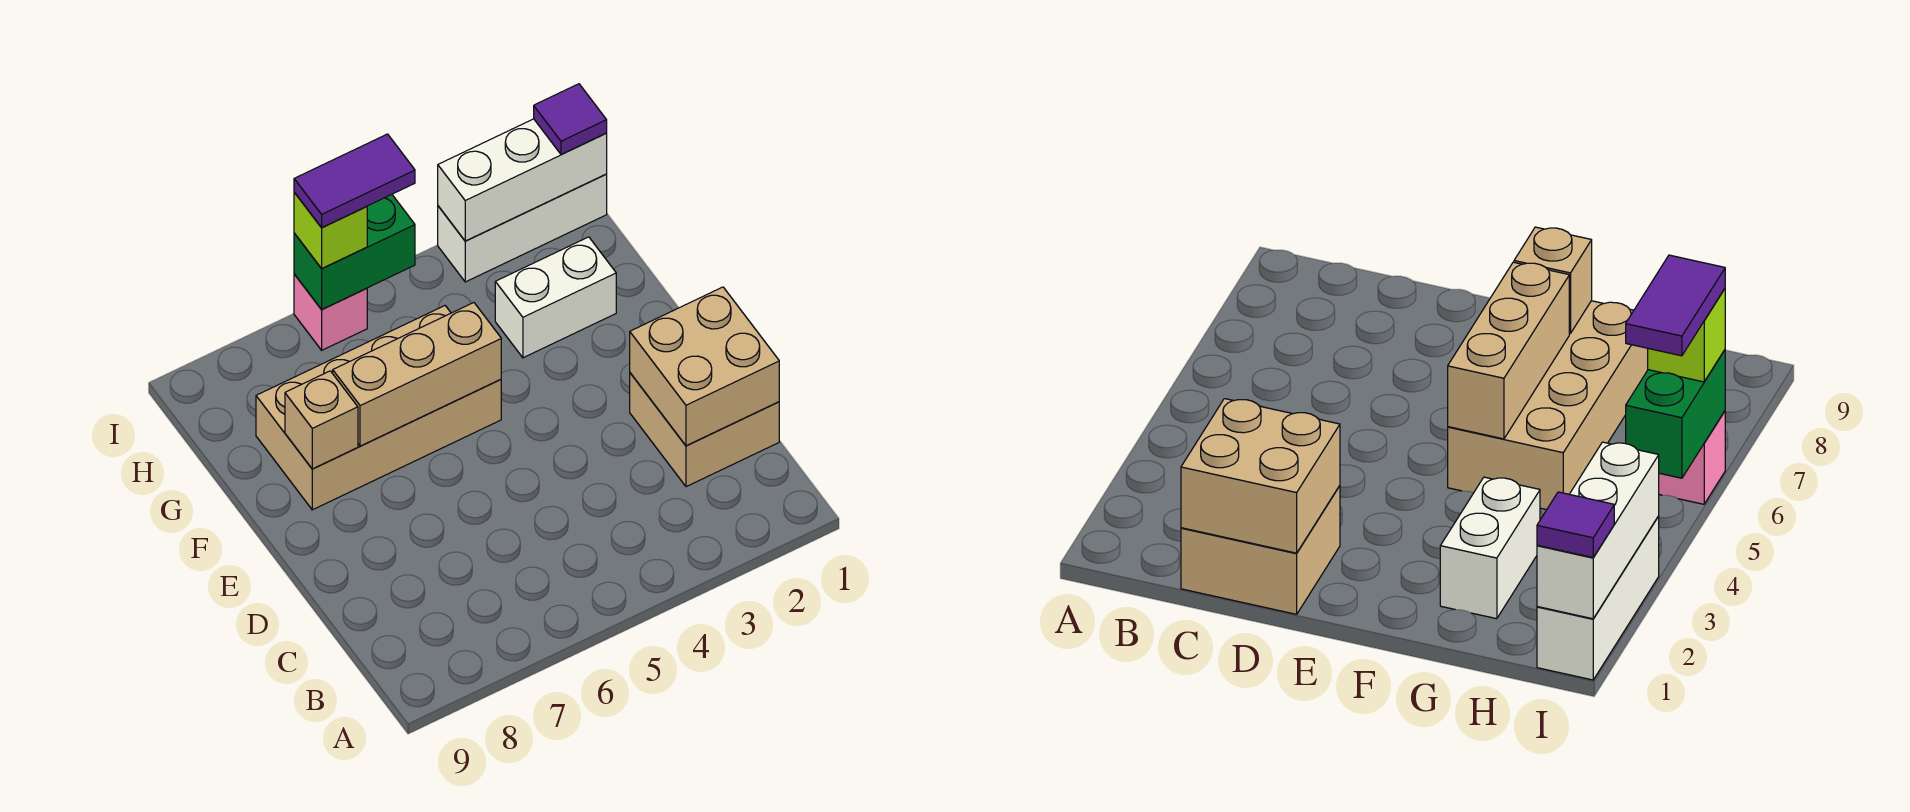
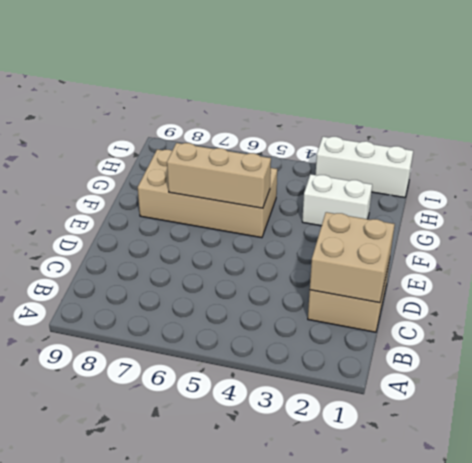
none -> pink 1x1 brick [294,274,367,350]
none -> tan 1x1 brick [285,371,358,469]
none -> white 1x3 brick [438,119,607,241]

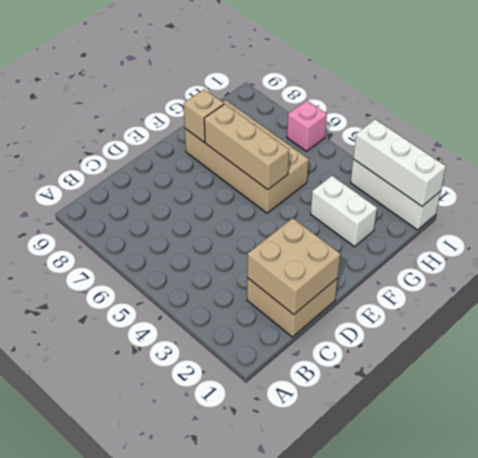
none -> green 1x2 brick [294,195,415,309]
none -> purple 1x1 tile [534,84,607,155]
none -> lime 1x1 brick [294,192,367,269]

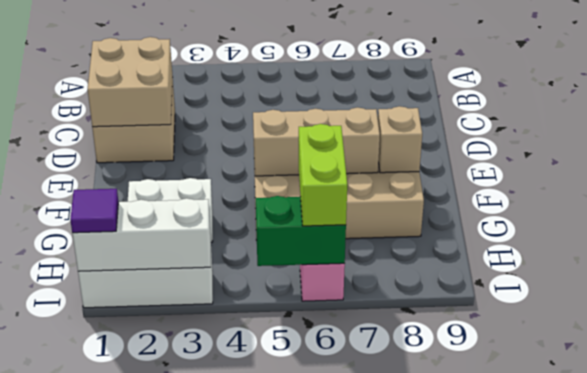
lime 1x2 brick [299,124,347,226] -> lime 1x1 brick [294,192,367,269]
none -> purple 1x2 tile [294,134,415,228]

